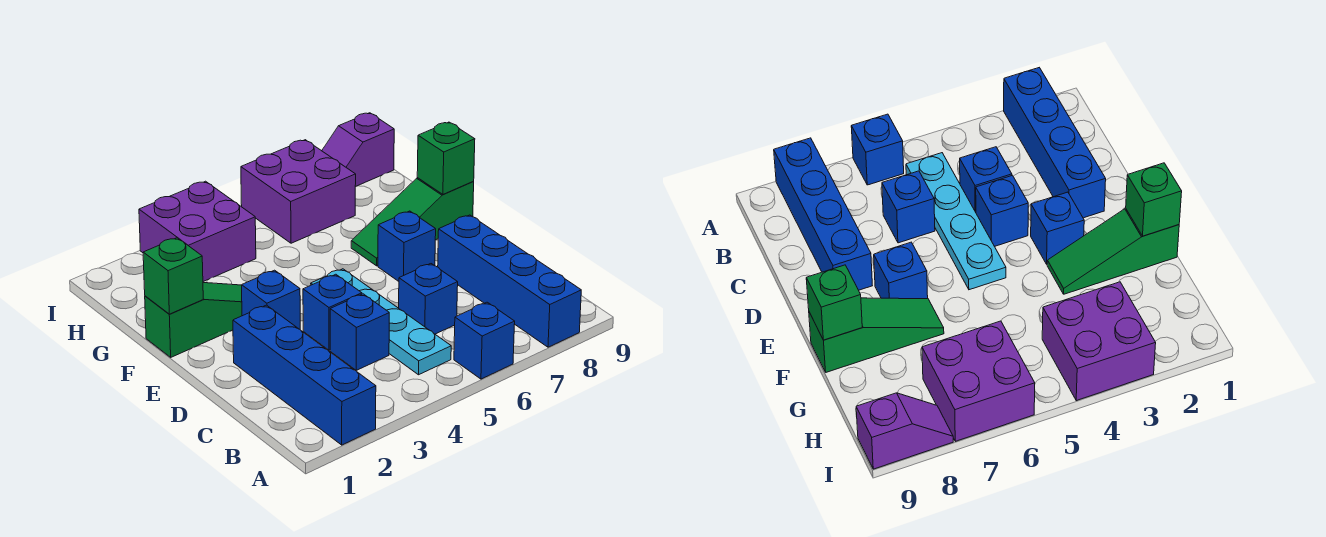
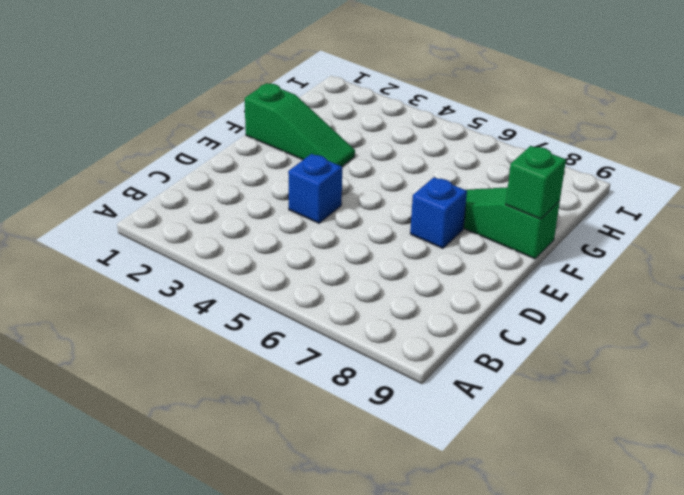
none -> blue 1x4 brick [233,305,376,445]
none -> blue 1x1 brick [454,302,515,379]
none -> blue 1x4 brick [438,215,581,347]

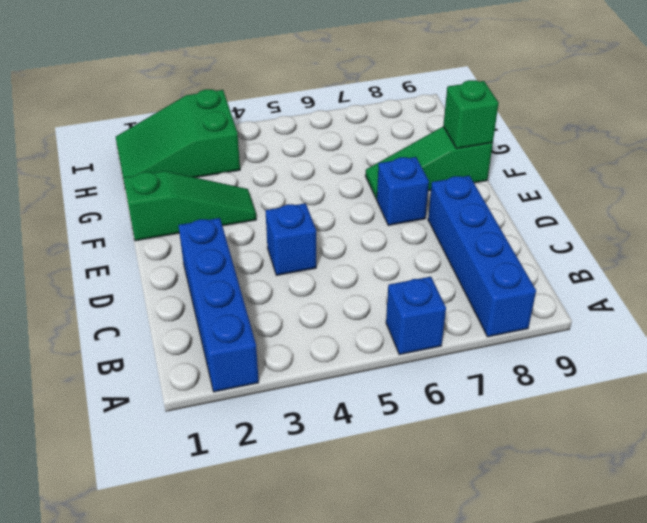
green 2x3 slope [116,89,240,185] -> purple 2x2 brick [139,181,256,282]
none -> cyan 1x4 plate [311,269,451,375]
none -> blue 1x1 brick [330,294,389,370]
none -> blue 1x1 brick [399,264,458,334]

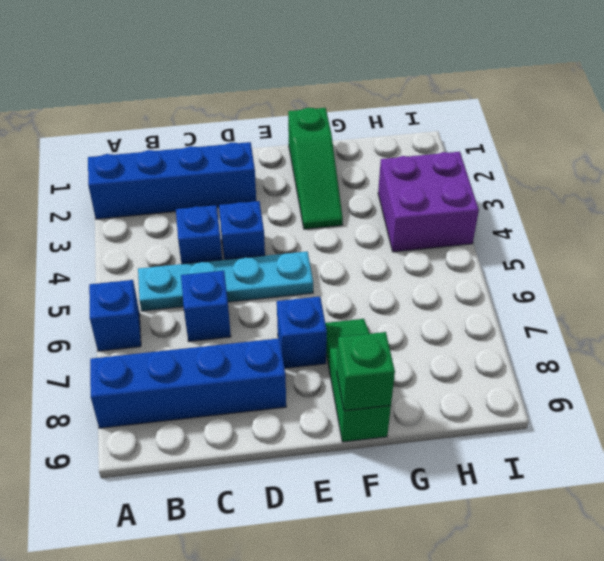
none -> blue 1x1 brick [242,270,300,329]
none -> purple 2x2 brick [241,140,356,243]
none -> purple 1x2 slope [322,113,394,187]

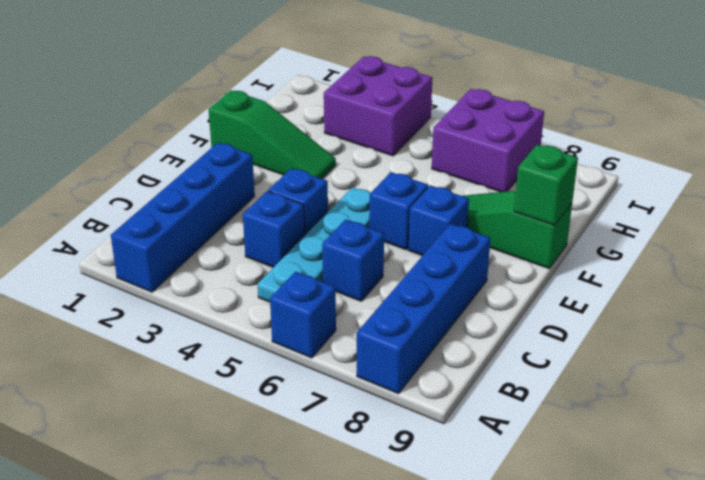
blue 1x1 brick [369,172,428,250] -> blue 1x1 brick moved to [242,270,300,329]
none -> purple 1x2 slope [322,113,394,187]
none -> green 1x1 brick [143,238,203,314]

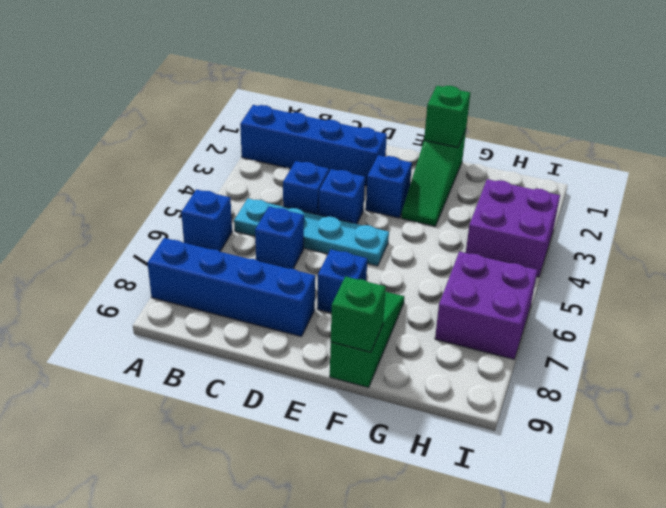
none -> purple 1x2 slope [322,113,394,187]

